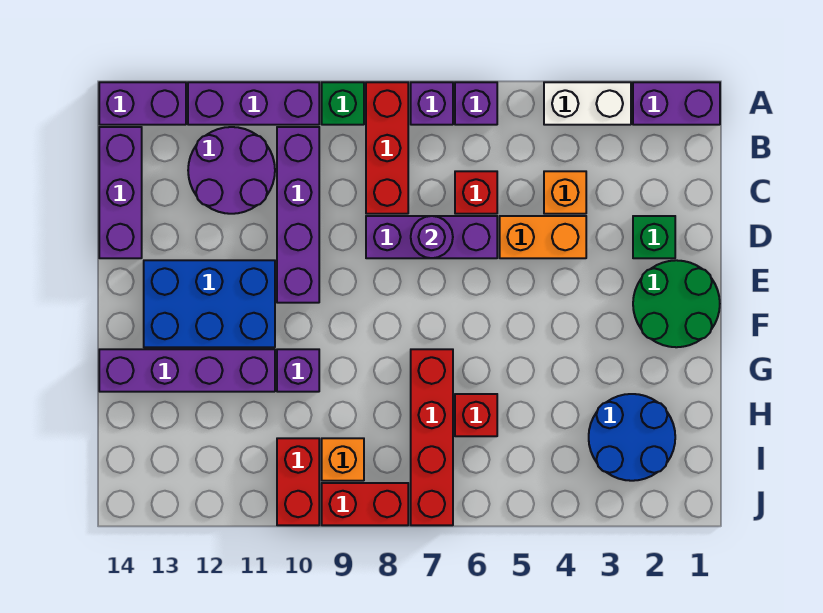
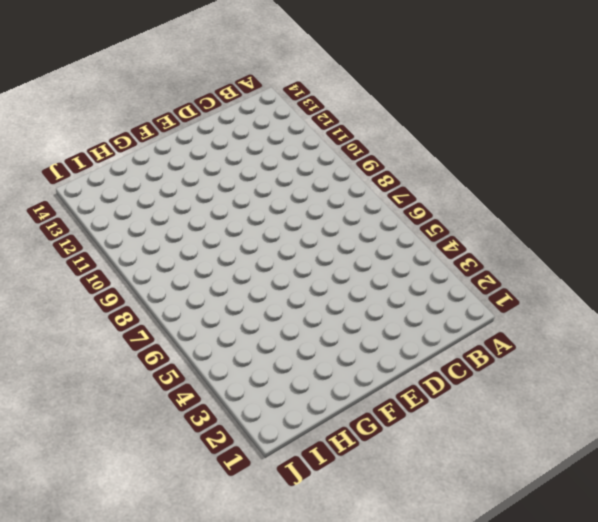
none -> purple 1x2 brick [633,82,720,125]
none -> white 1x2 brick [544,82,631,125]
none -> purple 1x1 brick [455,82,497,125]

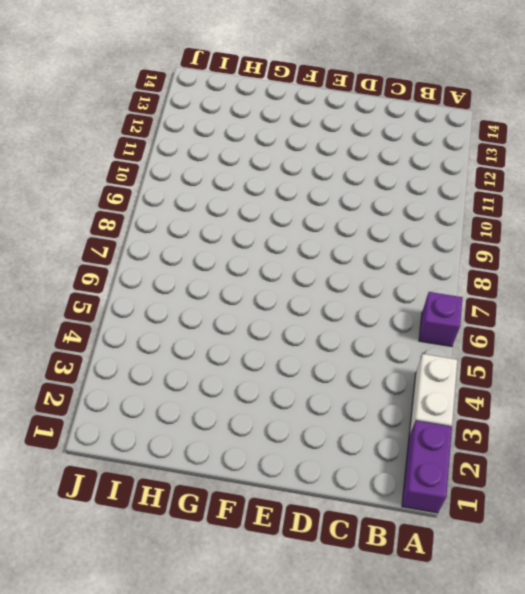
none -> purple 1x1 brick [411,82,453,125]
none -> red 1x3 brick [366,82,408,214]
none -> green 1x1 brick [322,82,364,125]

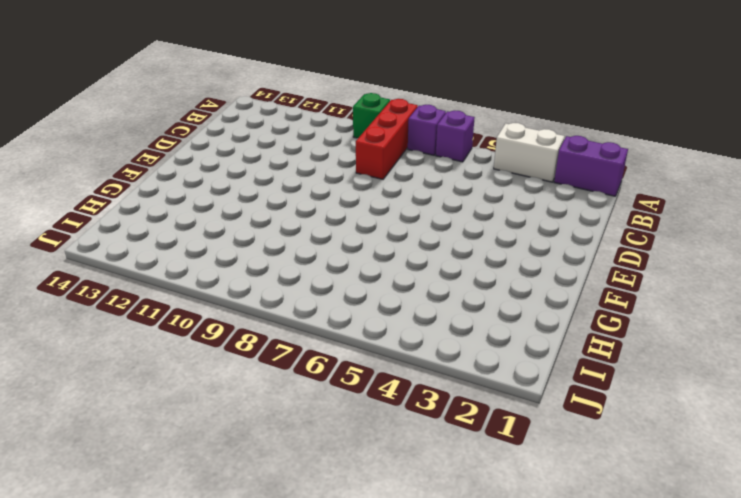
none -> purple 1x3 brick [188,82,319,125]
none -> purple 1x2 brick [99,82,186,125]
none -> purple 1x4 brick [277,127,319,303]

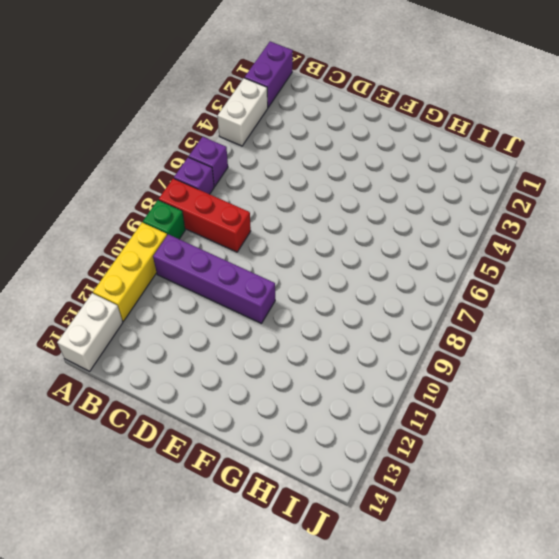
yellow 1x3 brick [93,222,167,321] -> purple 1x3 brick [188,82,319,125]
white 1x2 brick [57,293,123,371] -> purple 1x2 brick [99,82,186,125]
none -> purple 2x2 round brick [188,127,275,214]
none -> purple 1x3 brick [99,127,142,258]
none -> orange 1x1 brick [544,171,586,214]

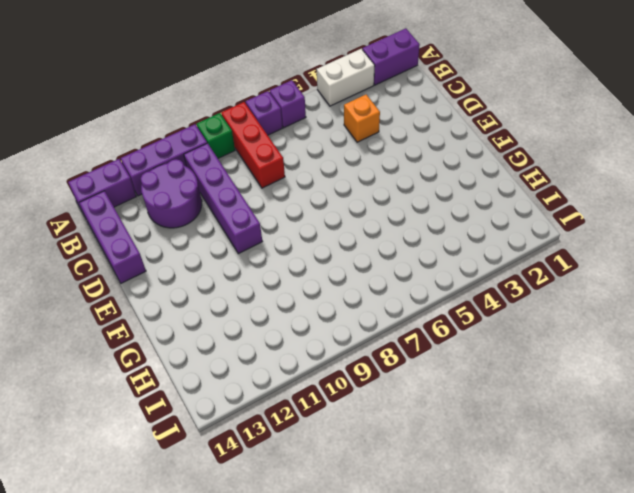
none -> red 1x1 brick [455,171,497,214]
none -> green 1x1 brick [633,216,675,258]
none -> orange 1x2 brick [500,216,586,258]

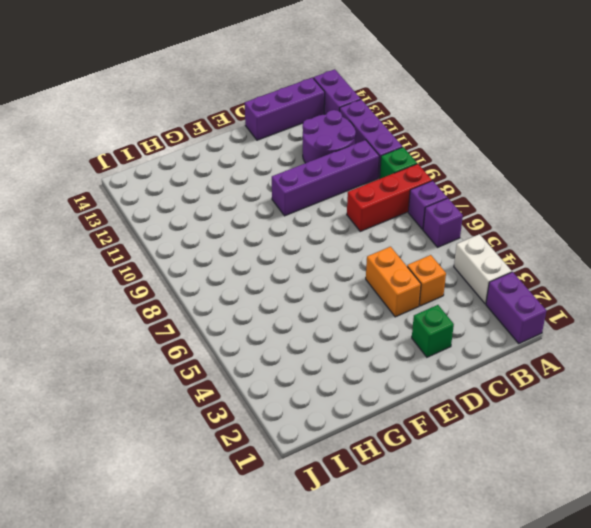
none -> red 1x1 brick [455,171,497,214]
none -> purple 1x3 brick [366,216,497,258]
none -> green 2x2 round brick [633,260,720,347]

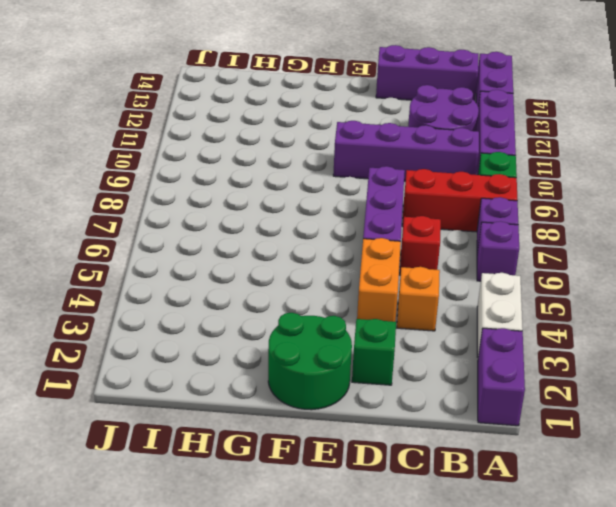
none -> blue 2x3 brick [144,260,275,347]
none -> red 1x4 brick [411,349,453,525]
none -> purple 1x1 brick [277,349,319,392]

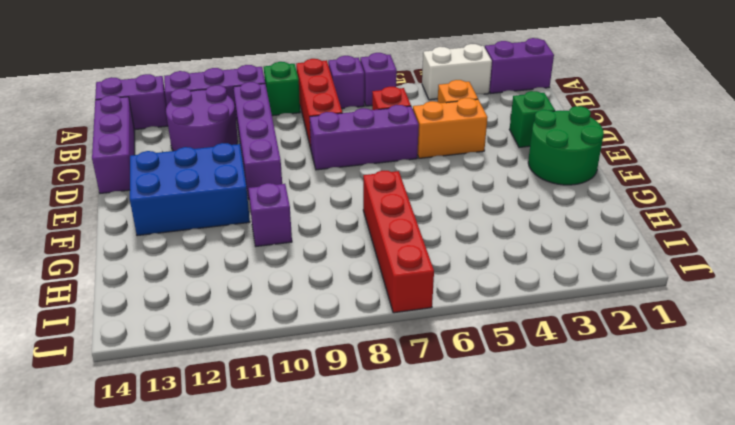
none -> purple 1x4 brick [99,349,275,392]
none -> blue 2x2 round brick [589,394,675,481]
none -> red 1x1 brick [455,394,497,436]

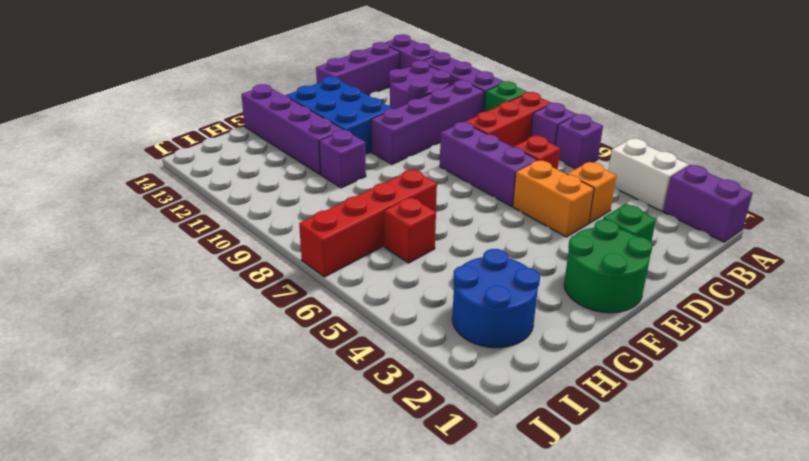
none -> orange 1x1 brick [322,438,364,481]
none -> red 1x2 brick [277,438,319,525]
none -> red 1x2 brick [322,483,408,525]

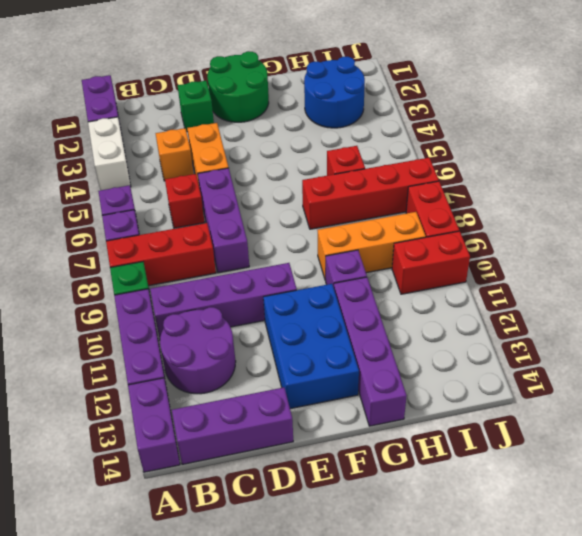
orange 1x3 brick [317,212,426,280] -> orange 1x1 brick [322,438,364,481]
none -> purple 1x1 round brick [411,216,453,258]

